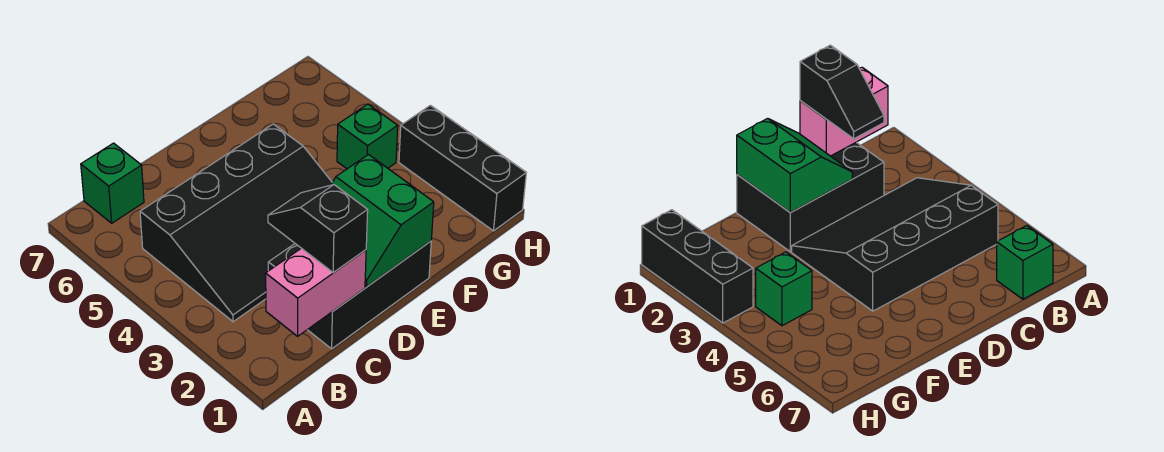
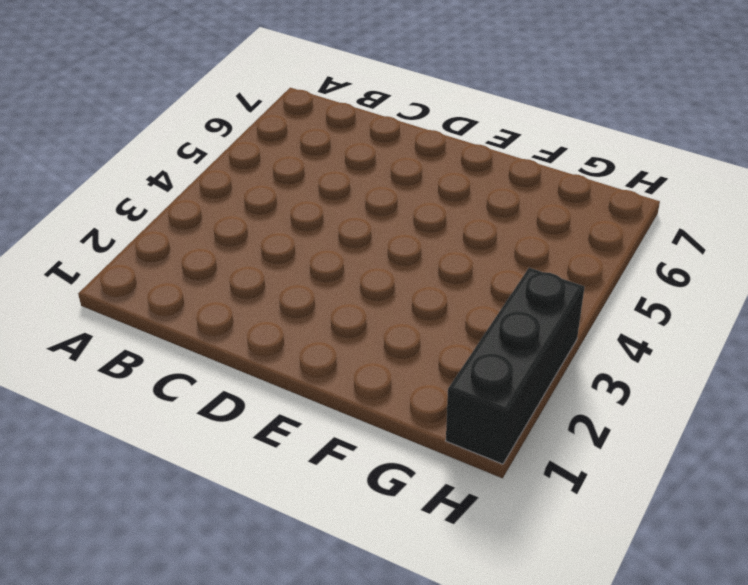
none -> black 3x4 slope [140,124,332,322]
none -> green 1x1 brick [81,143,144,223]

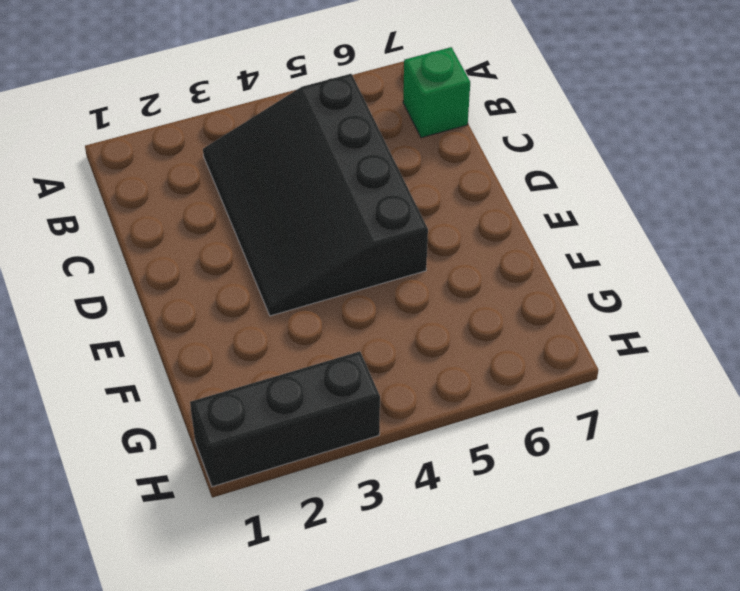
none -> black 2x3 brick [268,241,431,349]
none -> green 1x1 brick [337,104,398,169]

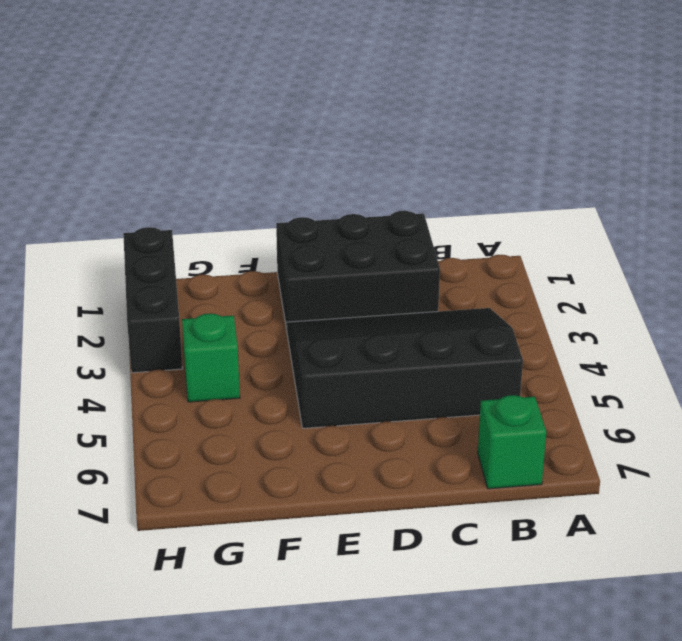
none -> pink 1x2 brick [266,248,366,336]
none -> green 2x2 slope [331,155,434,287]

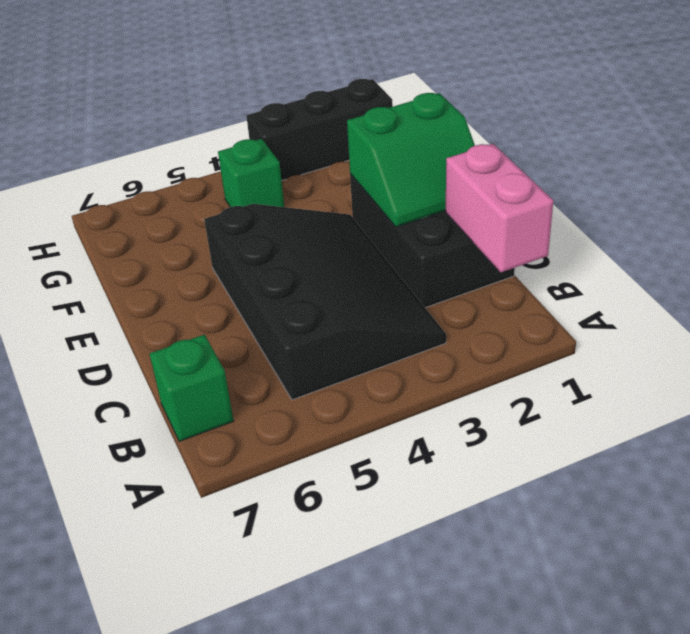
none -> black 1x2 slope [268,185,368,273]

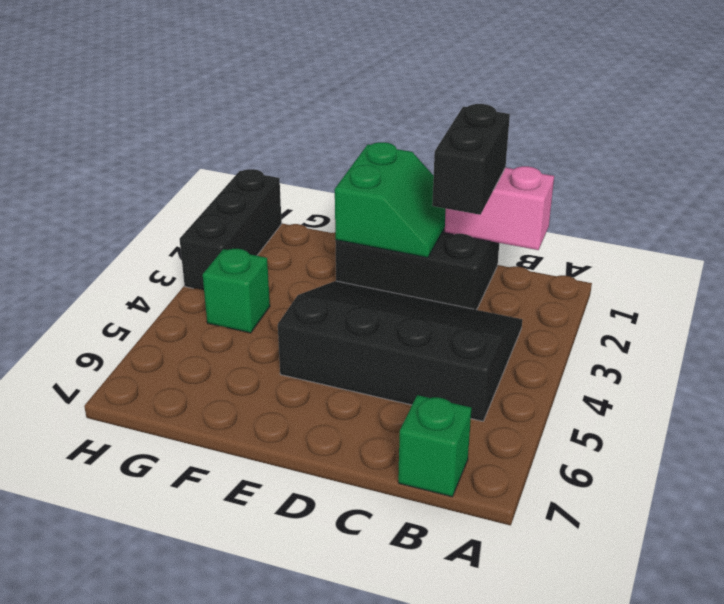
black 1x2 brick [432,104,510,215] -> black 1x2 slope [268,185,368,273]

